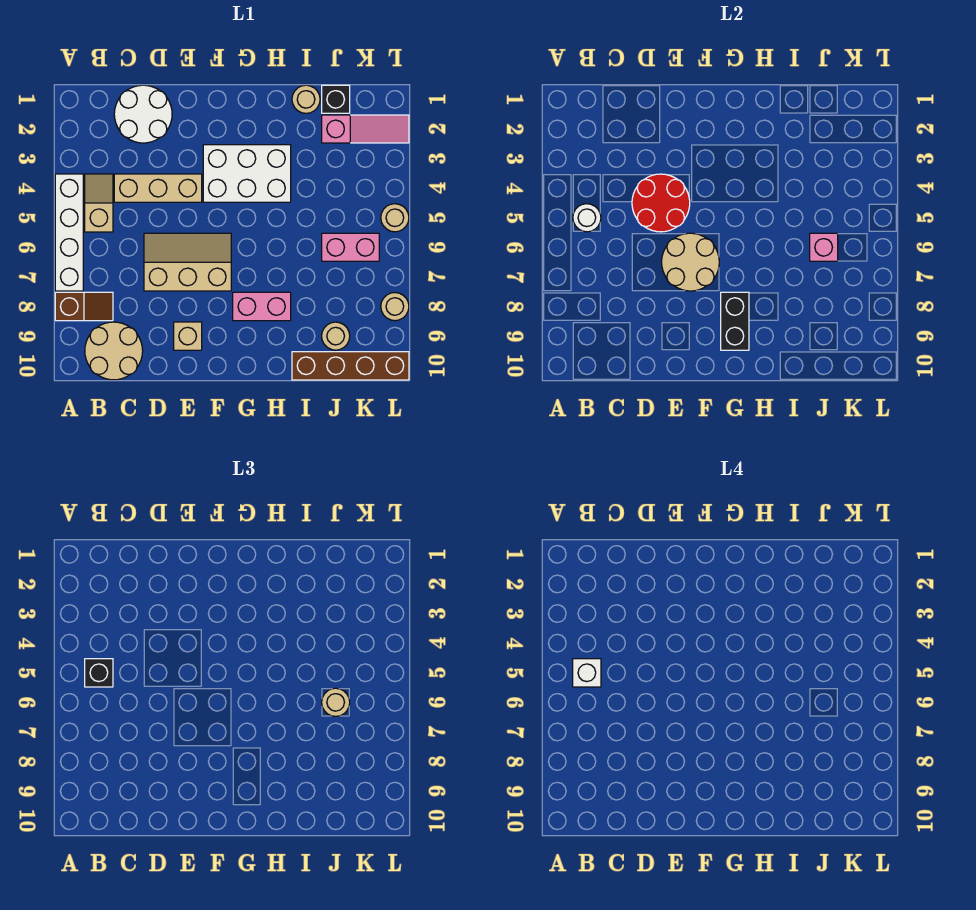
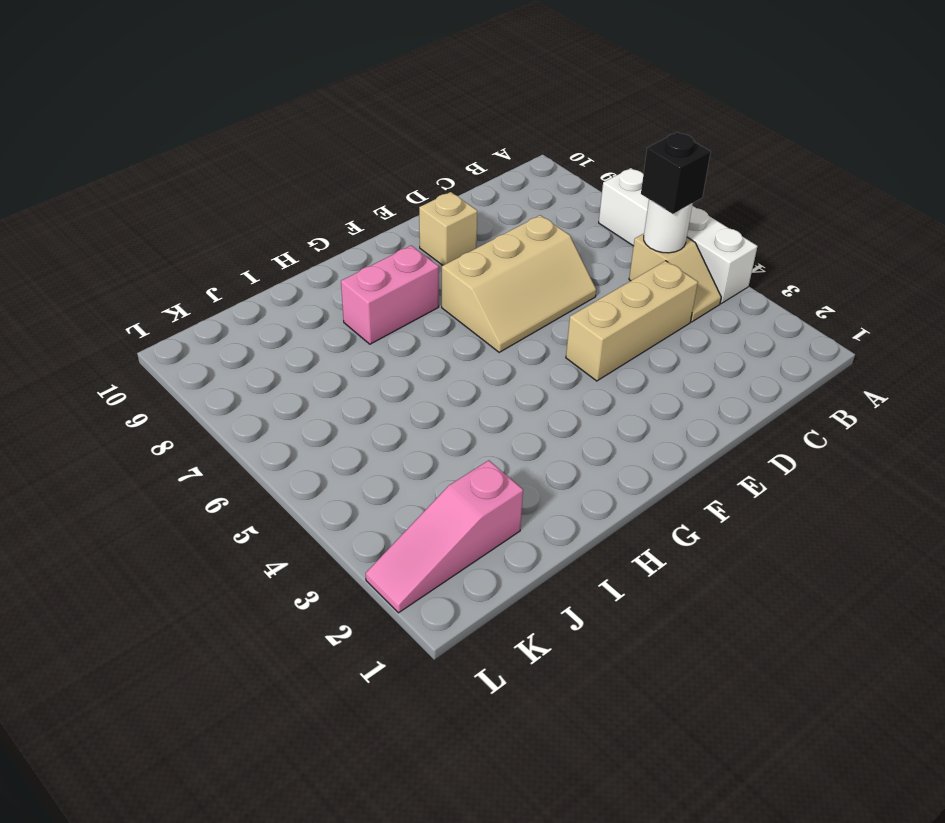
none -> brown 1x2 slope [55,292,113,321]
none -> tan 2x2 round brick [85,322,143,380]
none -> white 2x2 round brick [114,85,172,143]

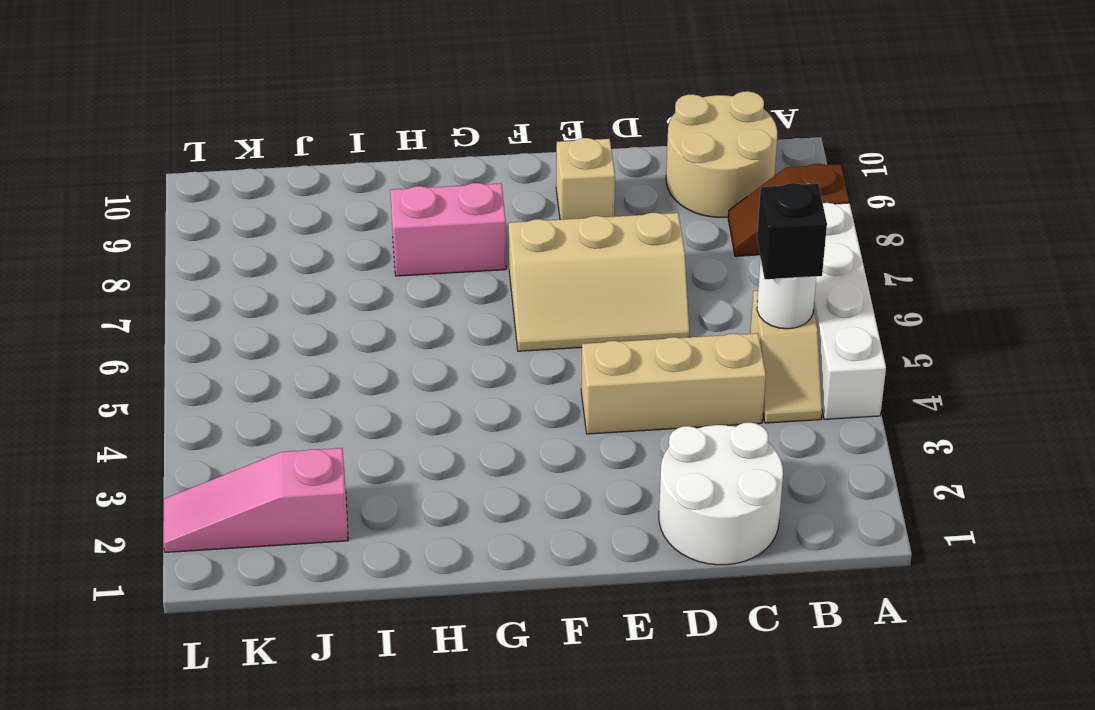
none -> white 2x3 brick [203,145,291,202]
none -> tan 1x1 round brick [292,85,320,113]
none -> brown 1x4 brick [292,352,409,380]

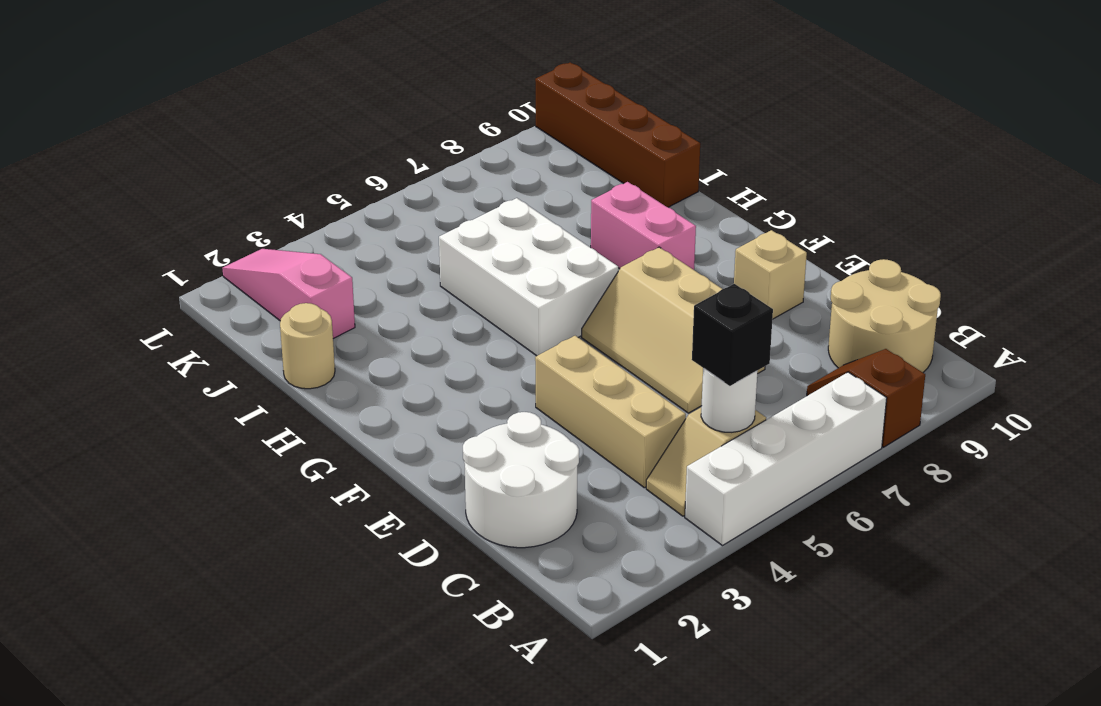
white 2x3 brick [439,198,618,356] -> white 2x3 brick moved to [203,145,291,202]
none -> black 1x1 brick [322,85,350,113]
none -> pink 1x2 brick [322,233,379,261]
none -> tan 1x1 round brick [322,322,350,350]

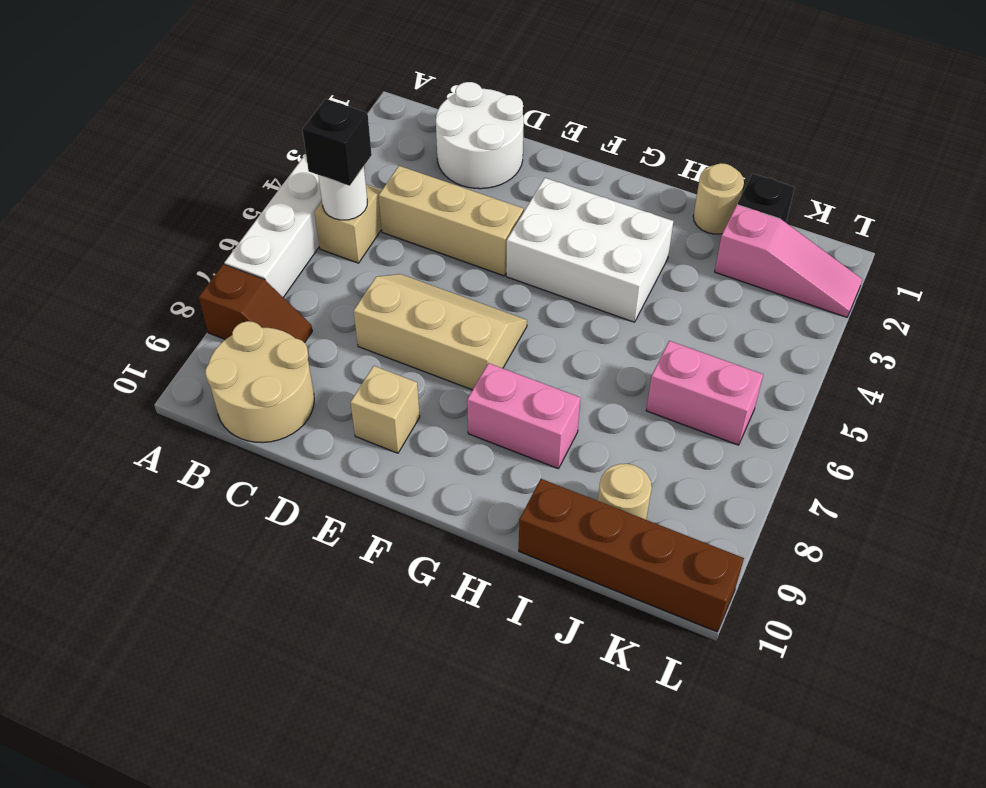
none -> tan 1x1 round brick [381,204,409,232]
none -> tan 1x1 round brick [381,293,409,321]
none -> red 2x2 round brick [632,174,690,232]

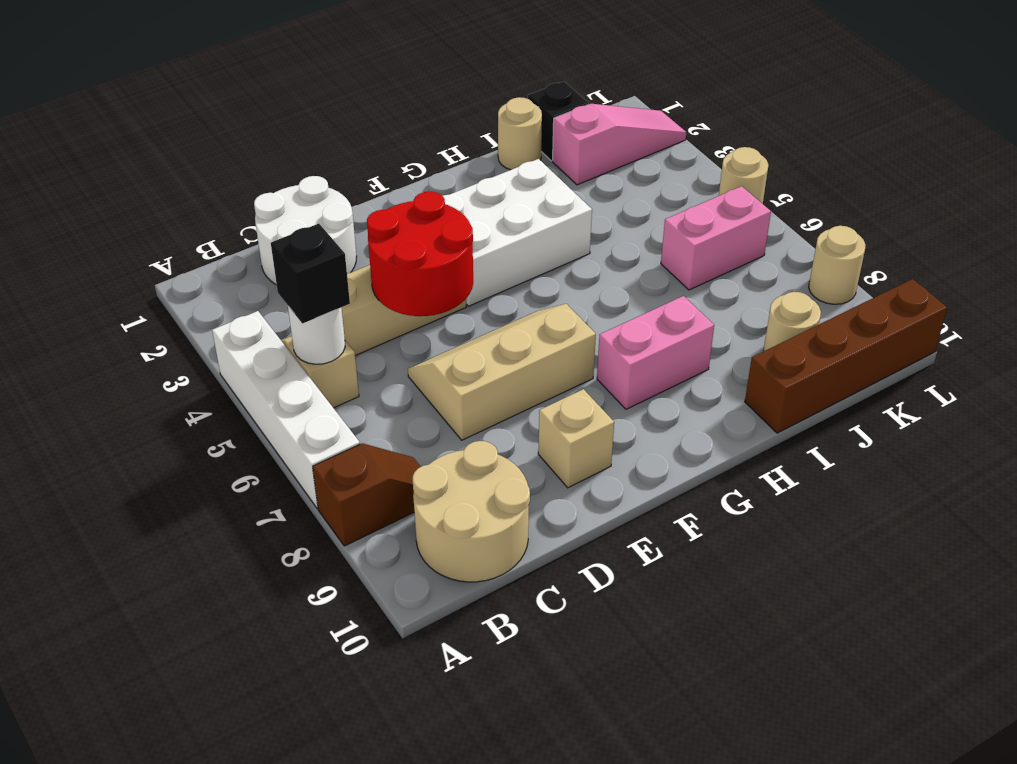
none -> tan 2x2 round brick [662,233,719,291]
none -> black 1x2 brick [721,292,749,350]
none -> pink 1x1 brick [810,233,838,261]

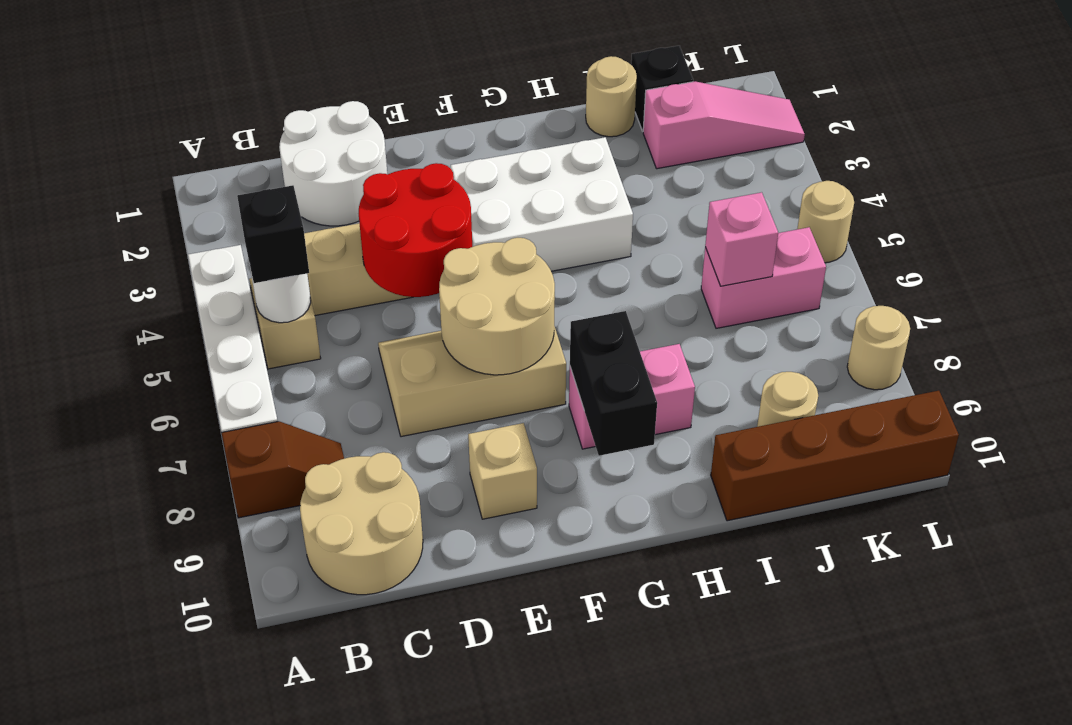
none -> tan 1x1 round brick [322,688,350,716]
none -> white 1x1 brick [573,659,601,687]

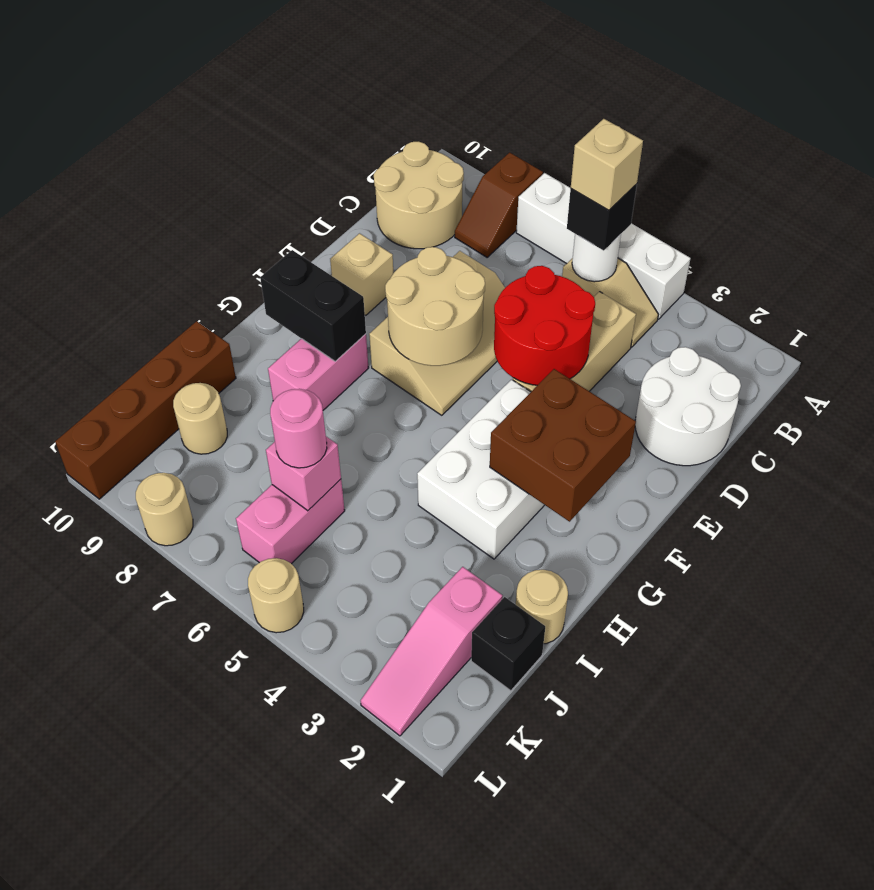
tan 1x1 brick [571,119,643,210] -> white 1x1 brick [573,659,601,687]
brown 2x2 brick [490,369,636,522] -> none
pink 1x1 round brick [270,389,327,468] -> tan 1x1 round brick [322,688,350,716]

